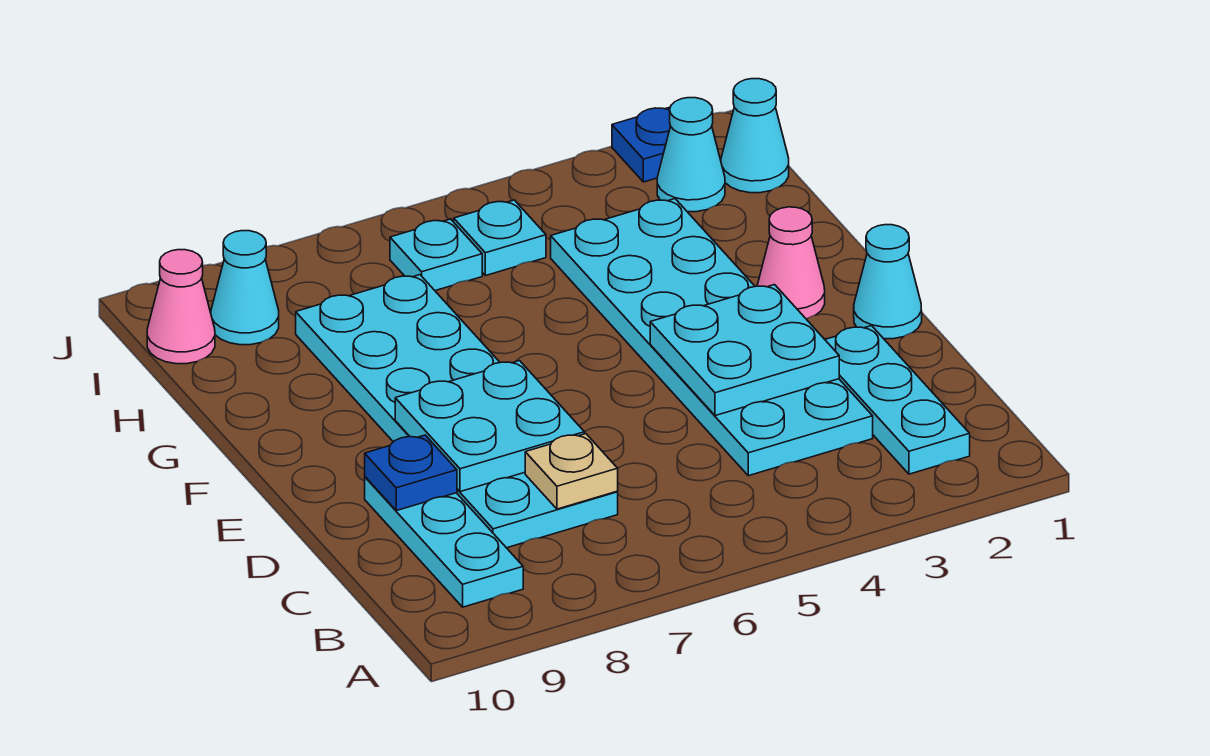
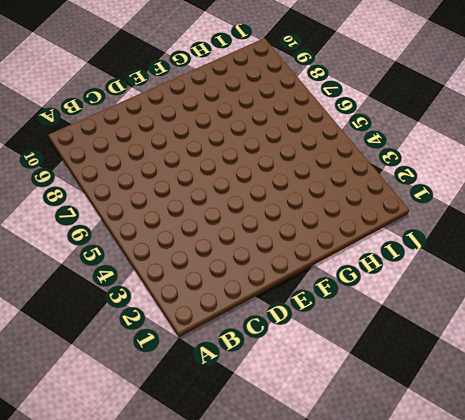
none -> cyan 1x3 plate [825,326,970,474]
none -> cyan 1x3 plate [365,477,523,607]
none -> cyan 2x6 plate [551,199,873,476]

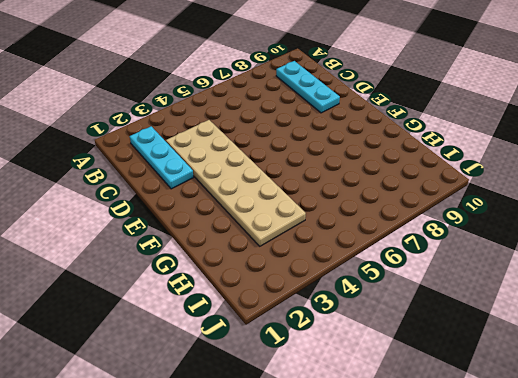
tan 2x6 plate [166,120,306,246] -> cyan 2x6 plate [551,199,873,476]
none -> cyan 2x6 plate [296,275,618,548]
none -> cyan 1x1 cone [854,225,922,339]
none -> pink 1x1 cone [757,207,825,319]

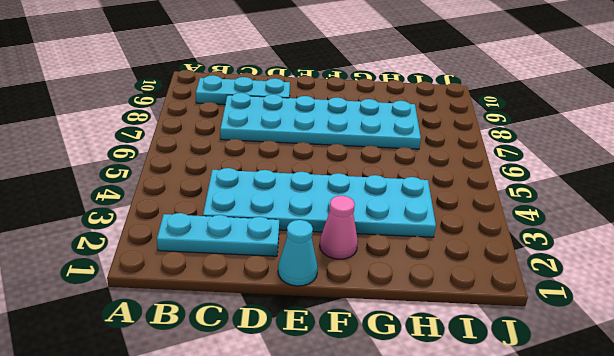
none -> cyan 1x1 cone [721,79,789,193]
none -> cyan 1x1 cone [657,98,725,212]
none -> cyan 1x1 plate [454,200,546,276]

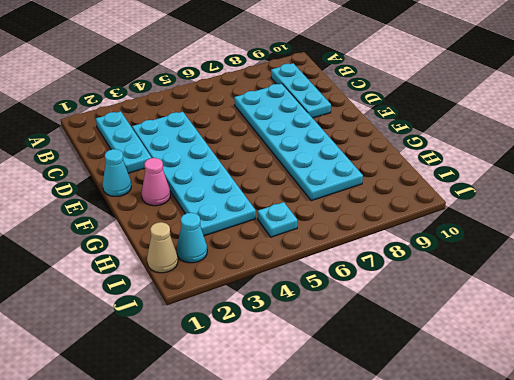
tan 1x1 cone [147,222,178,273] -> cyan 1x1 cone [721,79,789,193]
none -> cyan 1x1 plate [390,219,482,291]
none -> cyan 1x1 cone [211,231,279,345]
none -> pink 1x1 cone [147,250,215,364]

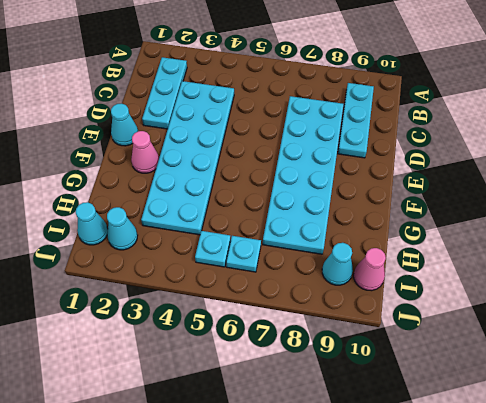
none -> blue 1x1 plate [612,107,671,182]
none -> tan 1x1 plate [525,434,618,509]
none -> cyan 2x2 plate [650,285,839,416]

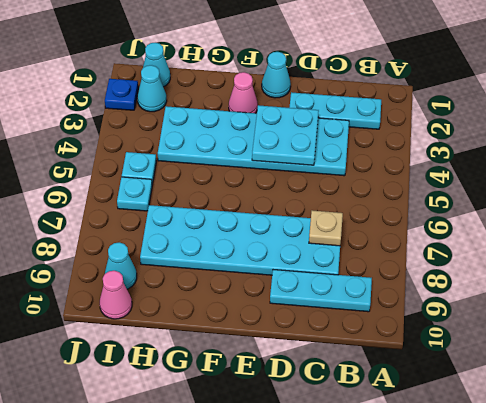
none -> cyan 2x2 plate [395,361,584,492]
none -> blue 1x1 plate [365,435,457,511]

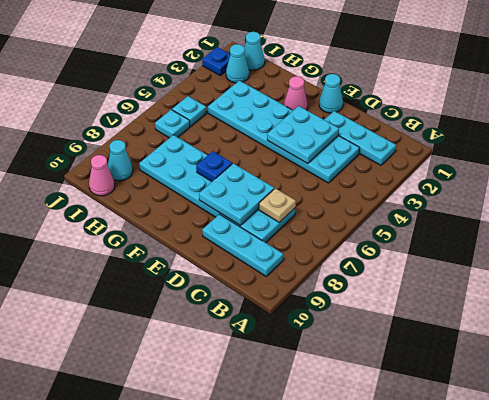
blue 1x1 plate [196,151,232,181] -> blue 1x1 plate moved to [365,435,457,511]

